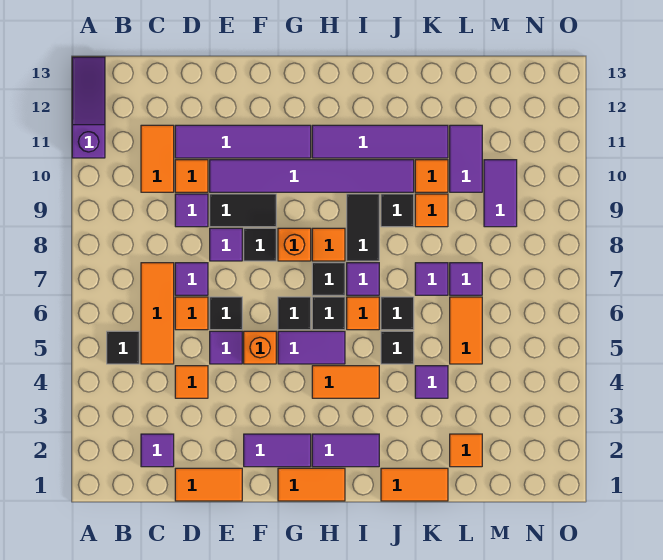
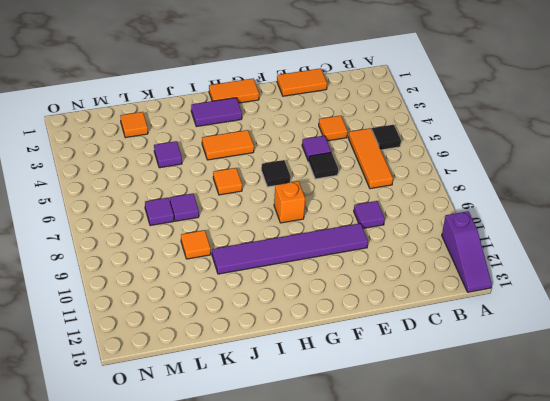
none -> purple 1x1 tile [141,434,174,467]
none -> orange 1x2 tile [141,125,174,192]
none -> orange 1x1 tile [175,297,208,330]
none -> purple 1x1 tile [175,263,208,295]

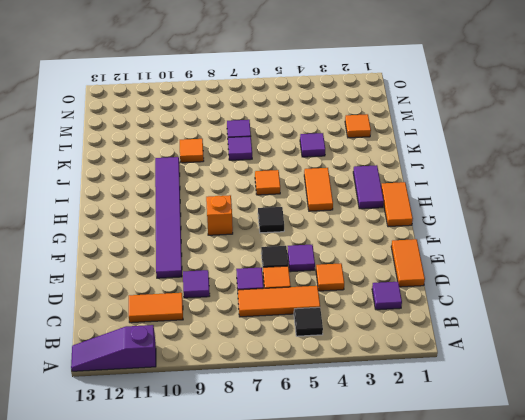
none -> orange 1x1 tile [175,160,208,192]
none -> purple 1x4 tile [175,125,311,158]
none -> purple 1x1 tile [210,228,242,261]
none -> black 1x2 tile [210,194,276,227]

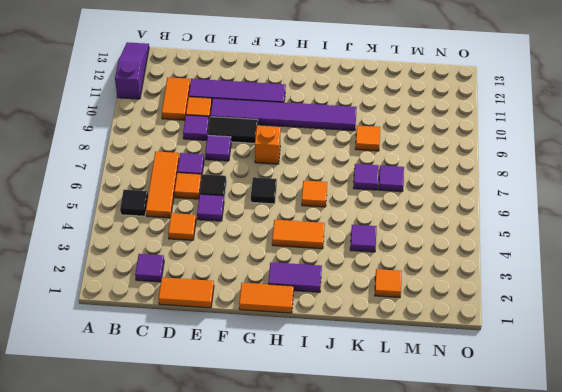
none -> purple 1x2 tile [244,434,311,467]
none -> orange 1x1 brick [244,331,276,364]
none -> black 1x1 tile [244,228,276,261]
none -> purple 1x2 tile [278,331,345,364]

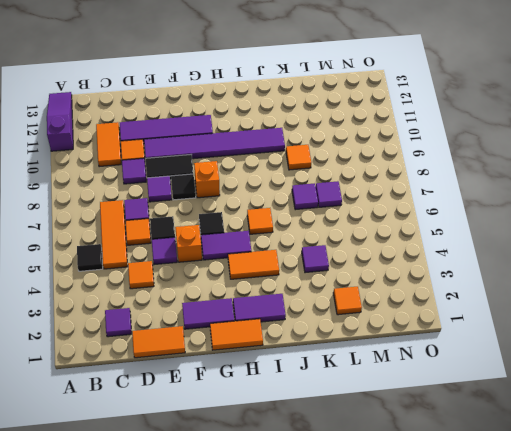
none -> black 1x1 tile [312,297,345,330]
none -> black 1x1 tile [312,263,345,295]
none -> orange 1x1 tile [312,228,345,261]
none -> purple 1x4 tile [312,125,448,158]

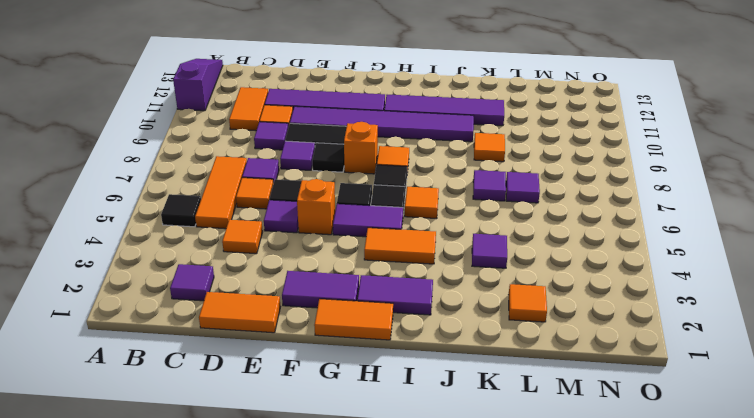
none -> purple 1x1 tile [347,263,379,295]
none -> black 1x2 tile [347,194,379,261]
none -> orange 1x2 tile [381,468,448,501]
none -> black 1x1 tile [381,331,414,364]

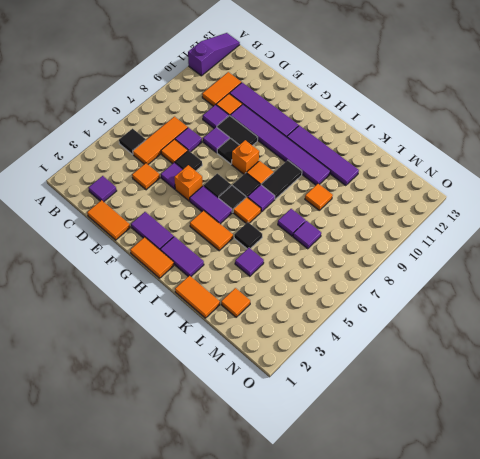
none -> black 1x1 tile [381,297,414,330]
none -> black 1x1 tile [381,194,414,227]
none -> orange 1x1 tile [415,160,448,192]
none -> orange 1x2 tile [450,297,482,364]

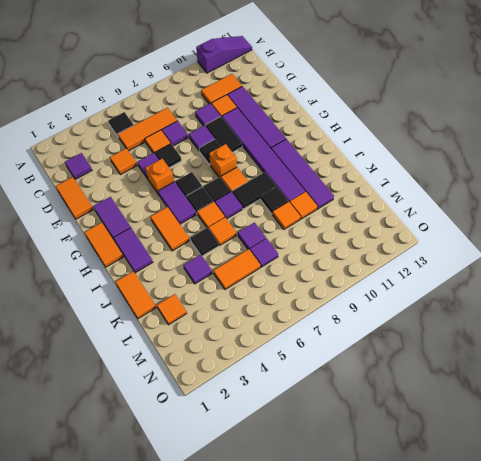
orange 1x1 tile [208,217,236,245] -> black 1x1 tile [381,297,414,330]
none -> purple 1x2 tile [450,125,482,192]
none -> purple 1x2 tile [484,160,517,227]

